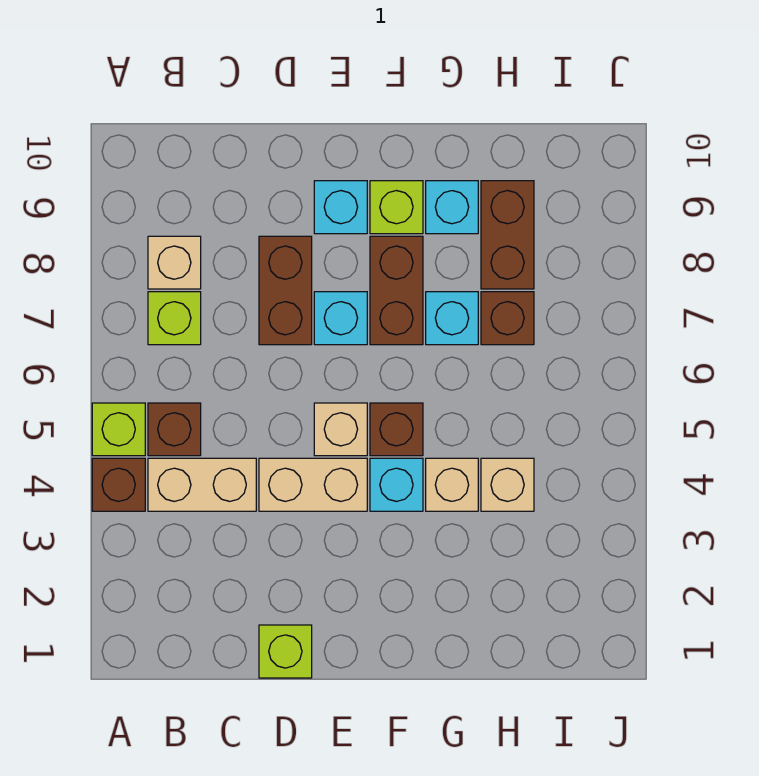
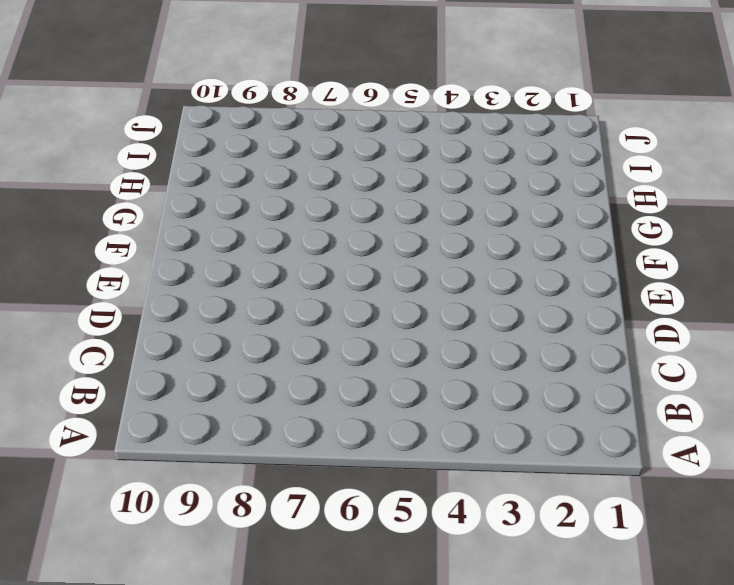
none -> brown 1x1 brick [92,458,145,511]
none -> lime 1x1 brick [92,403,145,456]
none -> tan 1x2 brick [148,458,256,511]

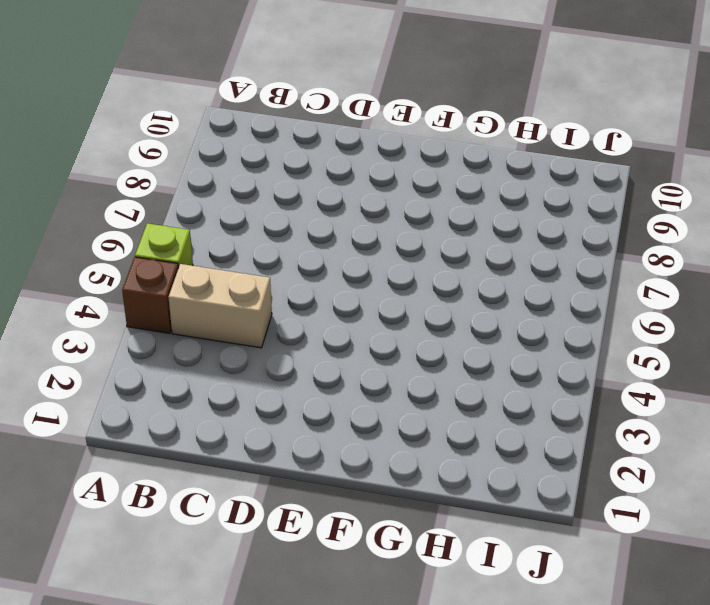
none -> brown 1x1 brick [148,403,201,456]
none -> lime 1x1 brick [148,292,201,345]
none -> tan 1x1 brick [148,236,201,289]

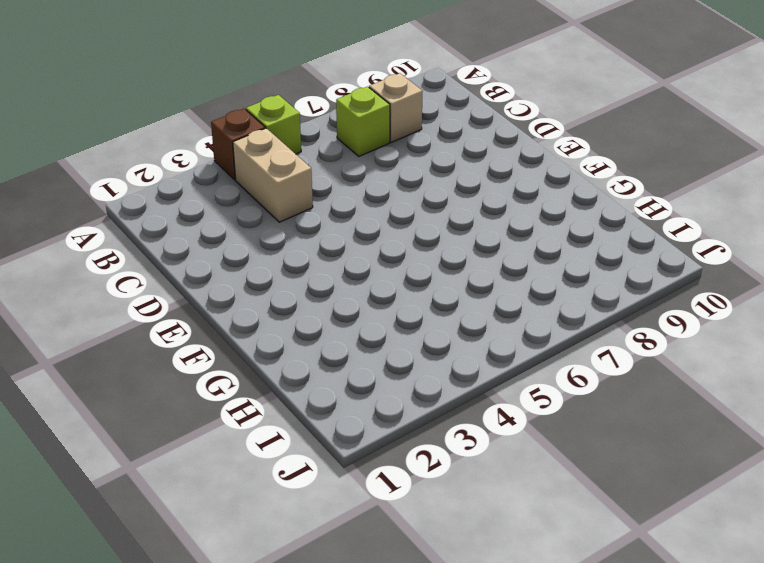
none -> brown 1x1 brick [148,403,201,456]
none -> lime 1x1 brick [259,625,312,678]
none -> tan 1x2 brick [259,458,367,511]

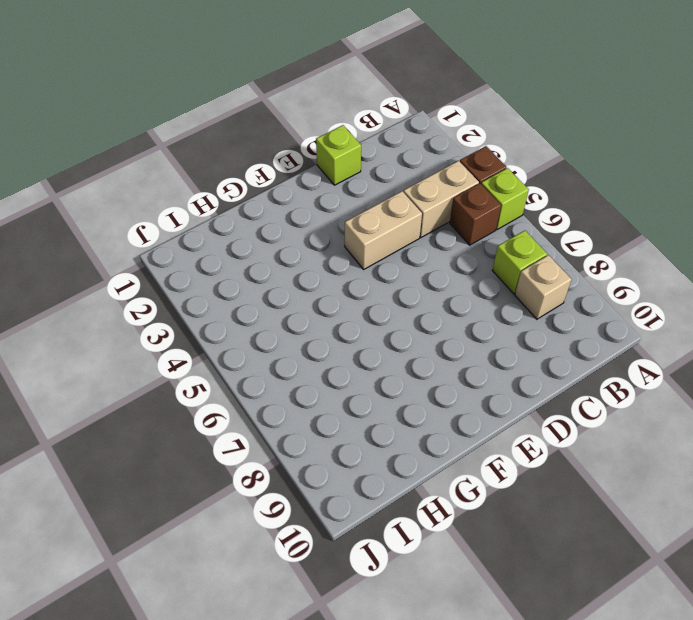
none -> brown 1x2 brick [259,236,312,345]
none -> tan 1x1 brick [314,403,367,456]
none -> cyan 1x1 brick [314,292,367,345]

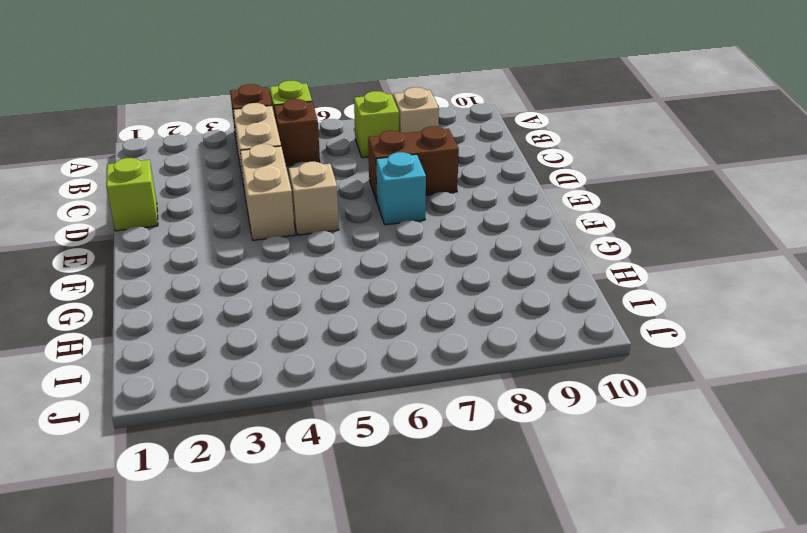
none -> cyan 1x1 brick [314,181,367,234]
none -> cyan 1x1 brick [370,458,423,511]
none -> brown 1x1 brick [370,403,423,456]

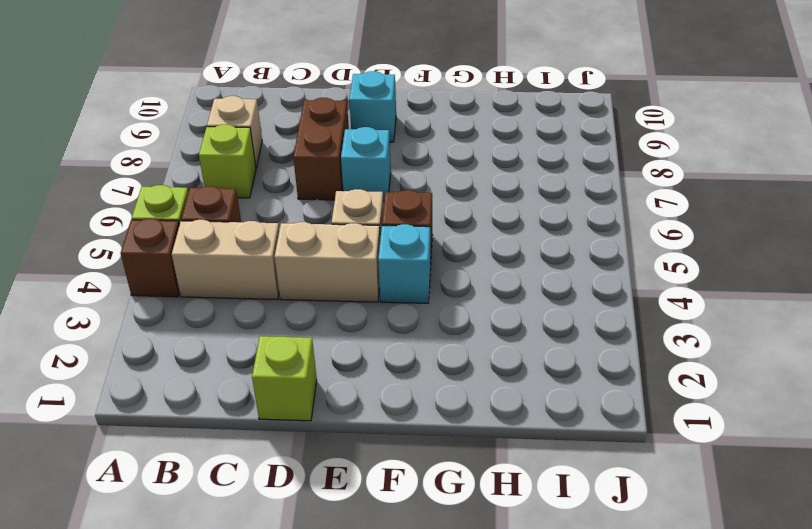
none -> brown 1x2 brick [370,236,423,345]
none -> lime 1x1 brick [370,181,423,234]
none -> tan 1x1 brick [426,458,478,511]

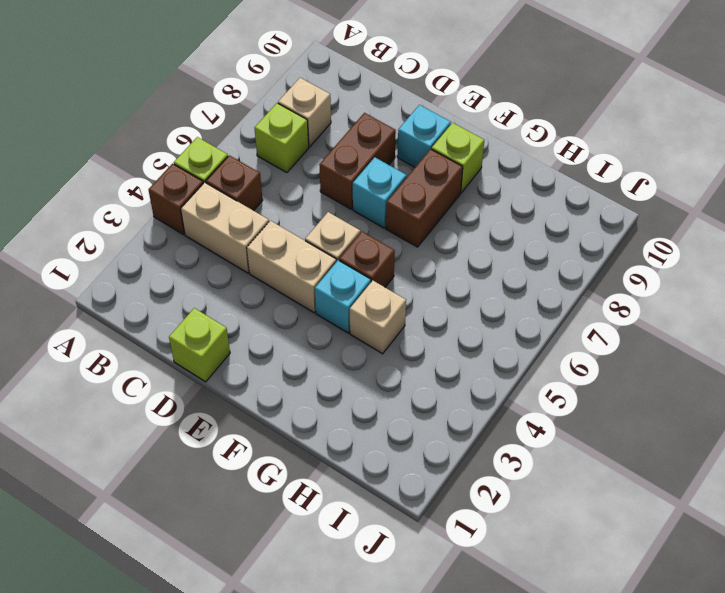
none -> cyan 1x1 brick [426,292,478,345]
none -> cyan 1x1 brick [426,181,478,234]
none -> tan 1x1 brick [481,458,534,511]

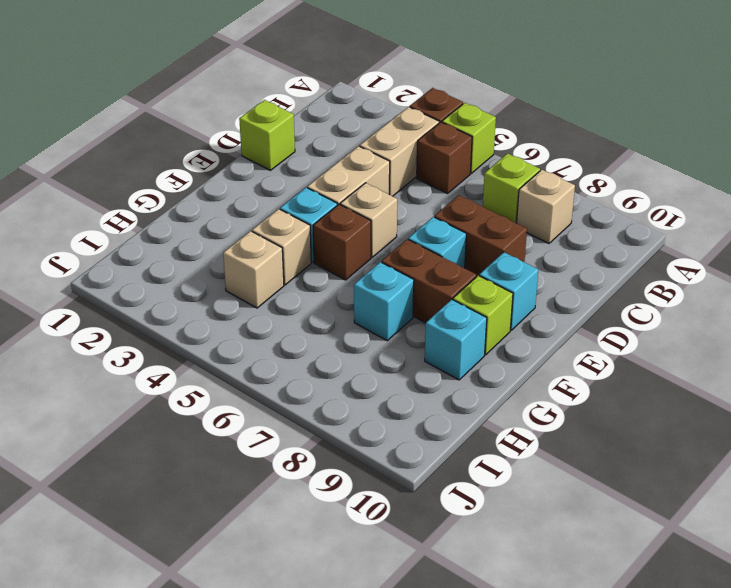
none -> brown 1x1 brick [481,292,534,345]
none -> brown 1x2 brick [481,181,534,289]

